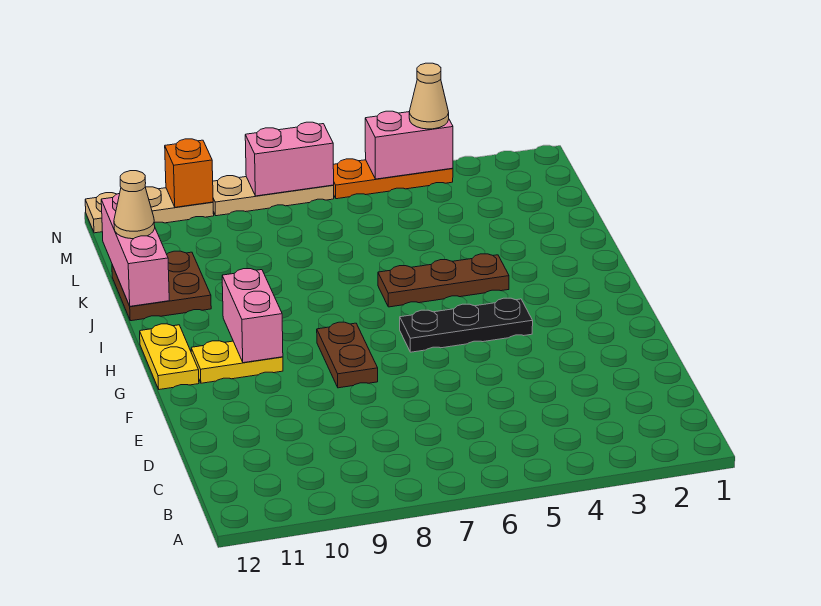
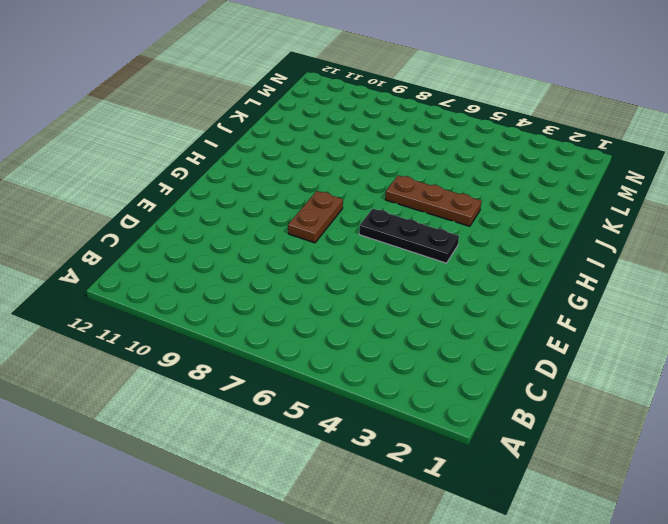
none -> yellow 1x2 plate [191,341,283,383]
none -> yellow 1x2 plate [140,324,199,390]
none -> brown 2x2 plate [112,251,211,321]

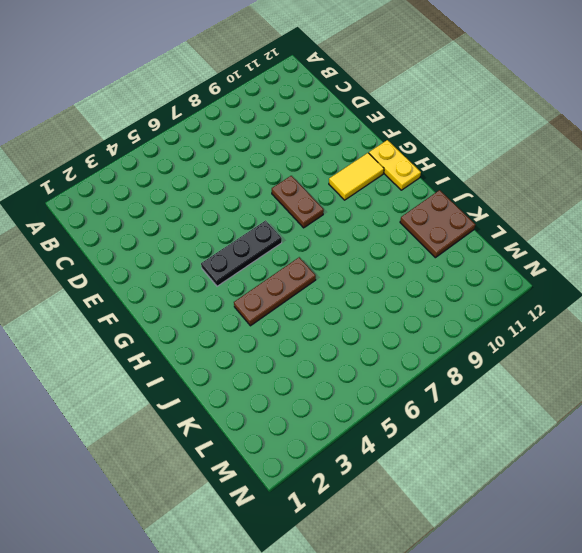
yellow 1x2 tile [329,153,384,200] -> yellow 1x2 plate [191,341,283,383]
none -> orange 1x3 plate [333,159,453,199]
none -> tan 1x3 plate [213,176,334,216]
none -> tan 1x3 plate [85,187,214,233]

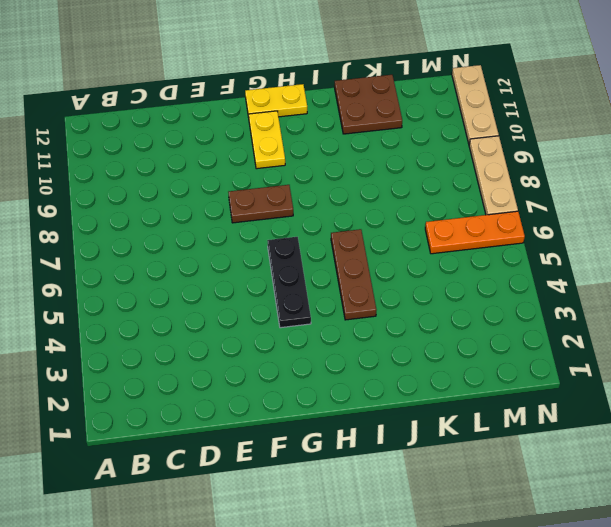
orange 1x3 plate [425,211,525,254] -> orange 1x3 plate turned to [333,159,453,199]
none -> pink 1x2 brick [222,269,283,363]
none -> pink 1x3 brick [101,193,169,306]
none -> pink 1x2 brick [365,111,453,179]

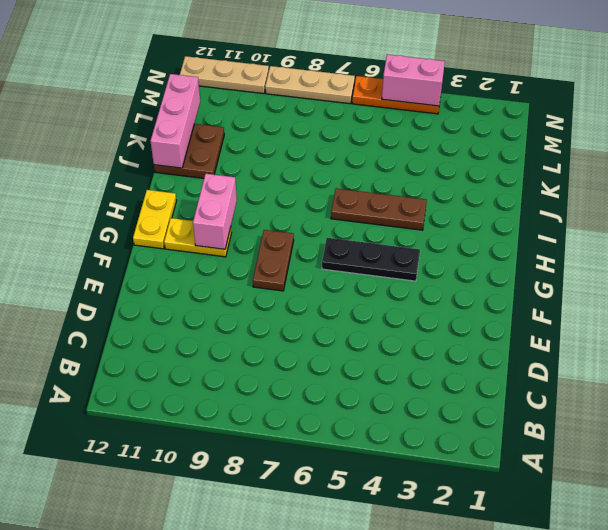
none -> pink 1x2 brick [245,122,334,196]
none -> orange 1x1 brick [165,139,213,207]
none -> tan 1x1 cone [114,171,155,239]

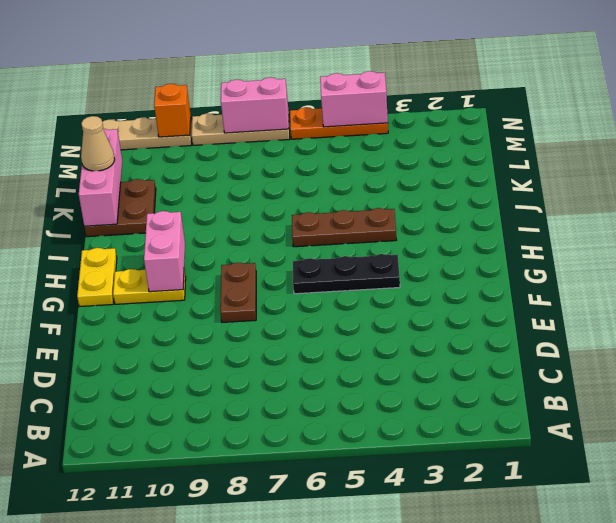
none -> tan 1x1 cone [409,63,449,129]

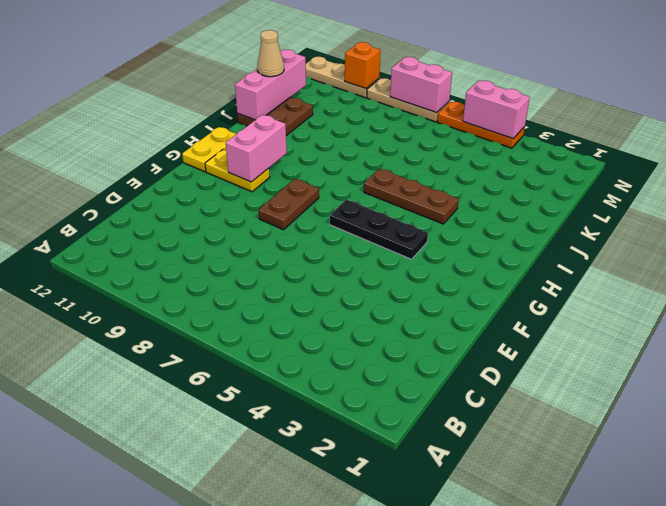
none -> tan 1x1 cone [409,63,449,129]

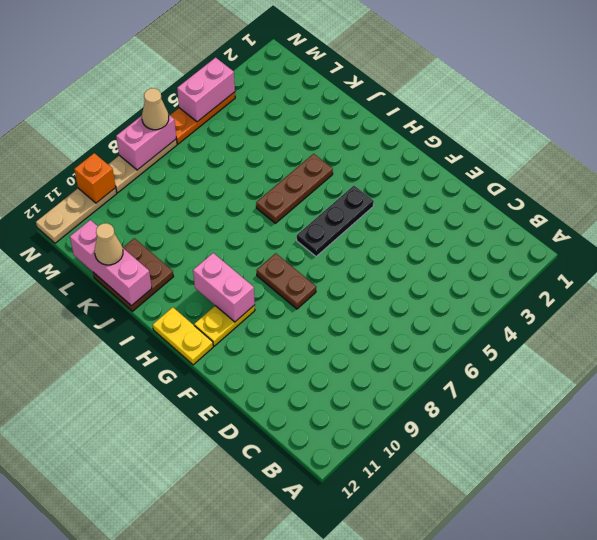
tan 1x1 cone [142,88,169,130] -> tan 1x1 cone moved to [409,63,449,129]

